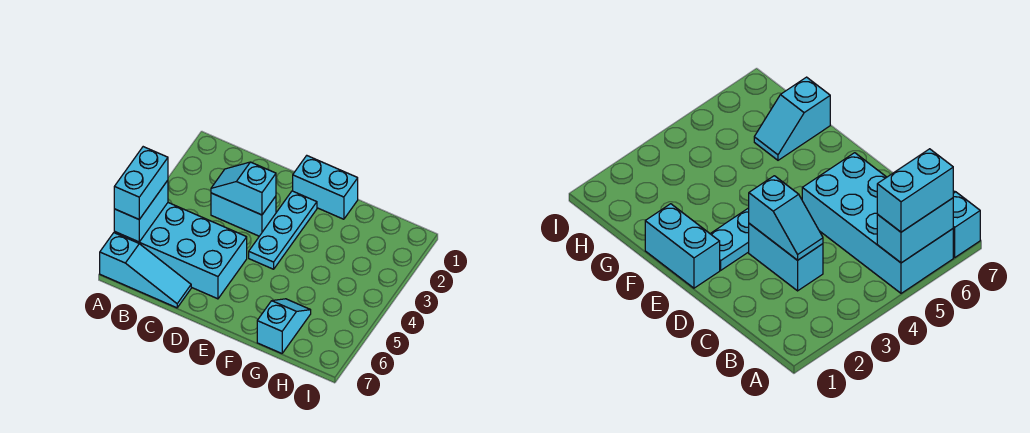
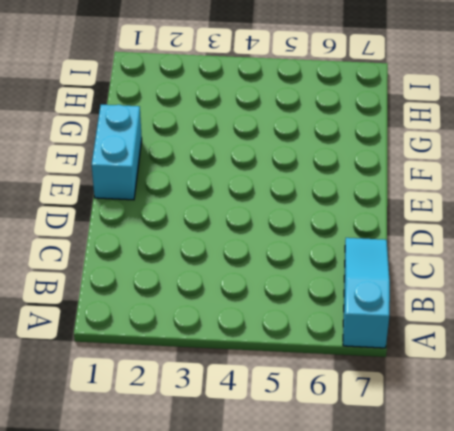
none -> cyan 2x4 brick [114,203,247,299]
none -> cyan 1x2 brick [211,193,276,236]

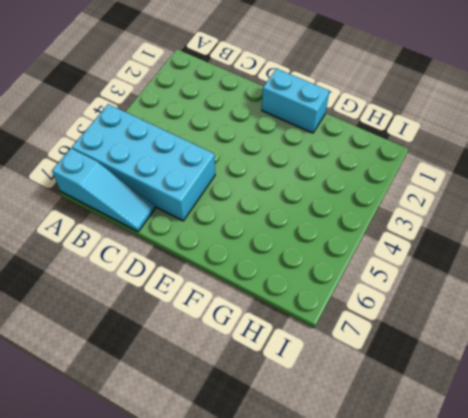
none -> cyan 1x2 brick [211,193,276,236]
none -> cyan 1x3 plate [249,191,317,269]

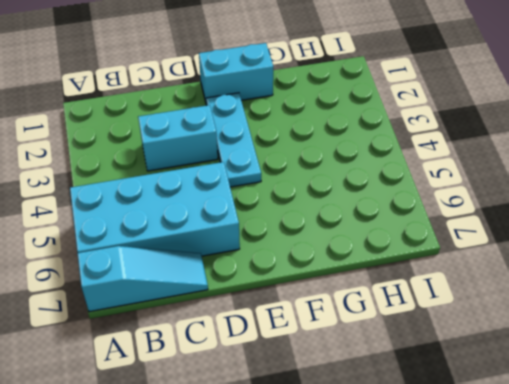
none -> cyan 1x2 slope [257,299,311,353]
none -> cyan 1x2 brick [114,180,168,242]

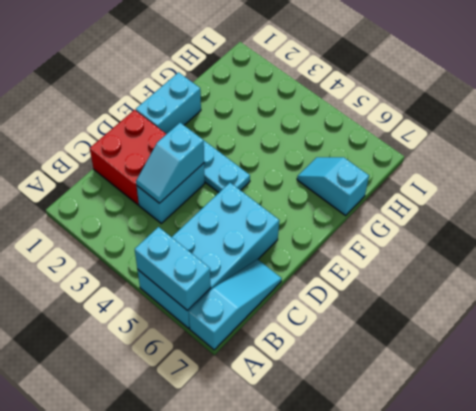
red 2x2 brick [90,110,166,205] -> none
none -> cyan 1x2 brick [114,147,168,219]

